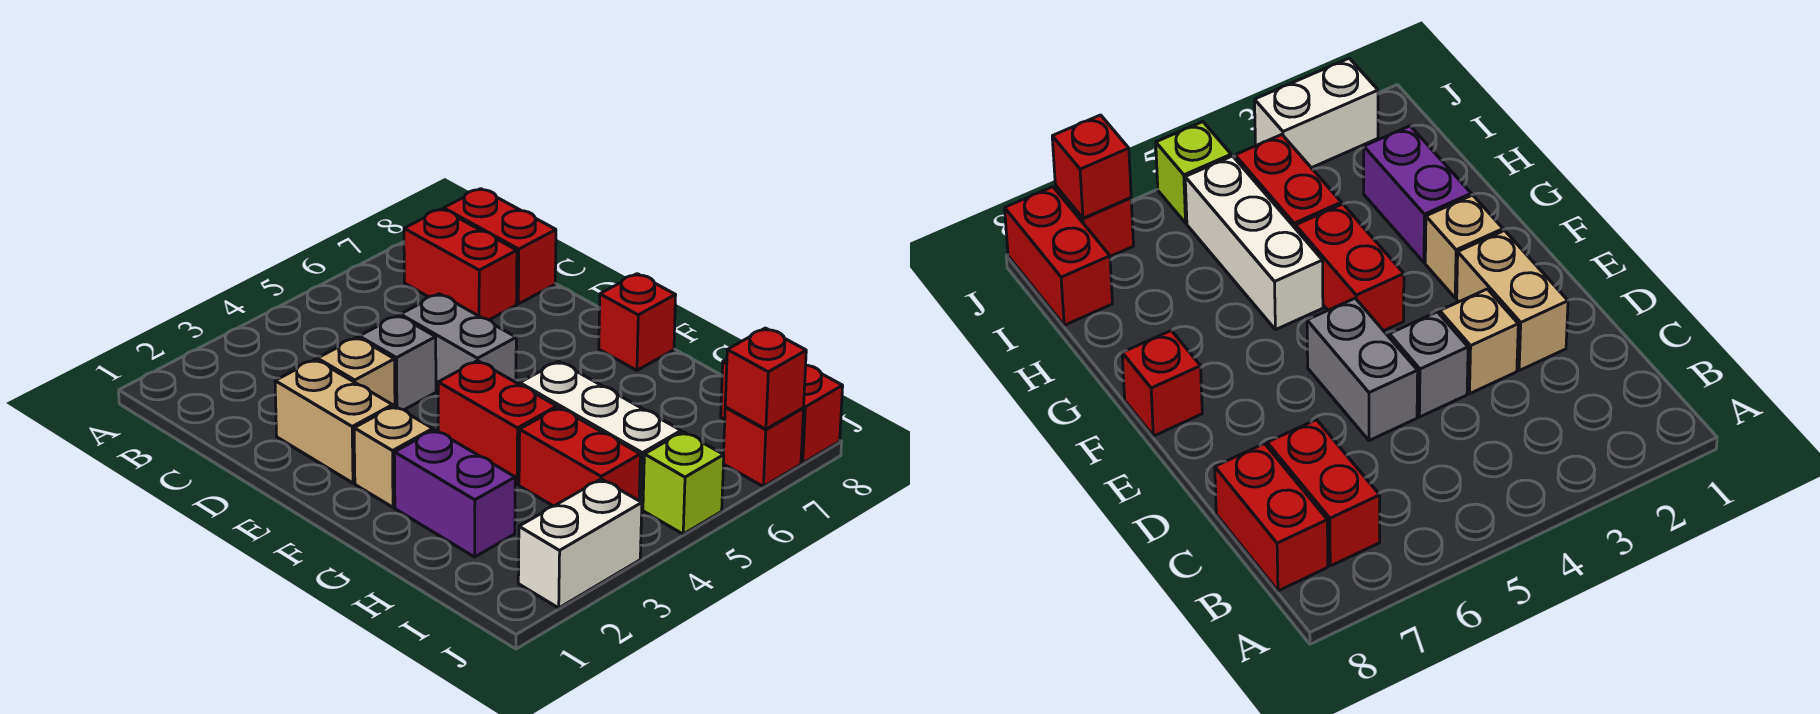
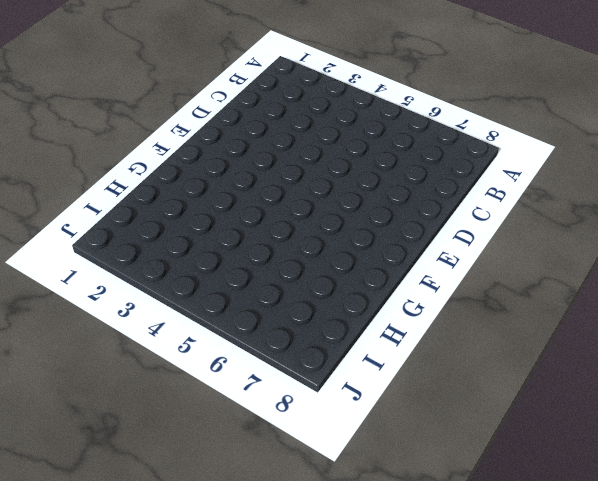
none -> red 1x2 brick [404,209,517,320]
none -> red 1x2 brick [444,189,556,304]
none -> tan 1x2 brick [275,359,393,483]

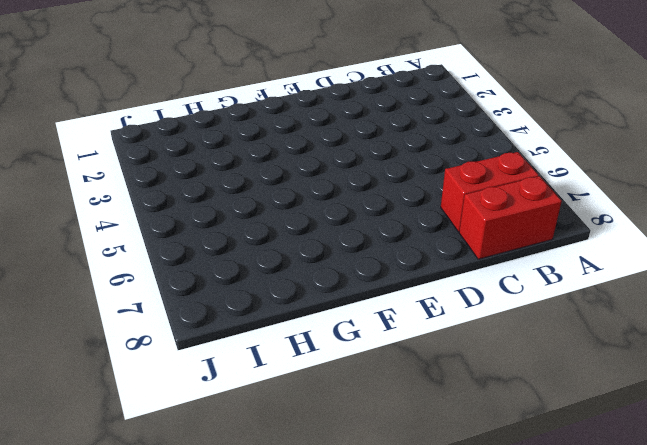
none -> tan 1x2 brick [275,359,393,483]
none -> tan 1x1 brick [317,337,395,406]
none -> grey 1x1 brick [359,315,436,410]

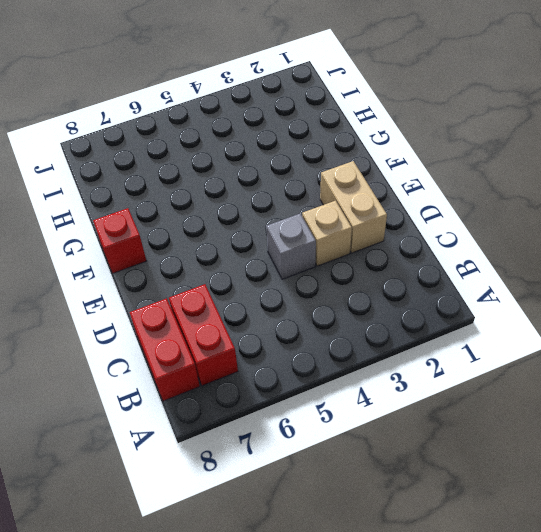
none -> grey 1x2 brick [400,294,516,391]
none -> tan 1x1 brick [354,406,433,507]
none -> red 1x2 brick [438,361,557,484]

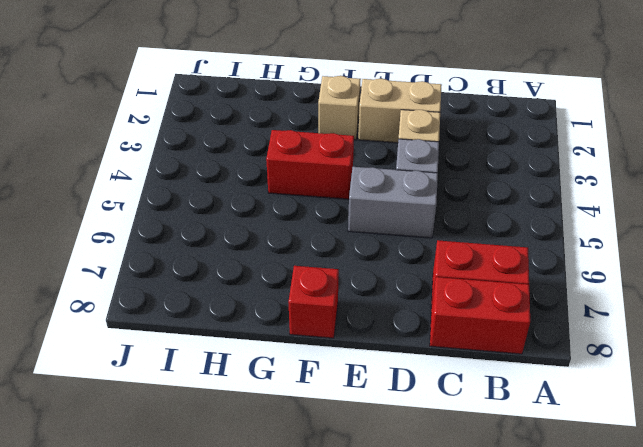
none -> purple 1x2 brick [394,430,515,557]
none -> white 1x3 brick [520,361,681,509]
none -> red 1x2 brick [519,407,640,506]

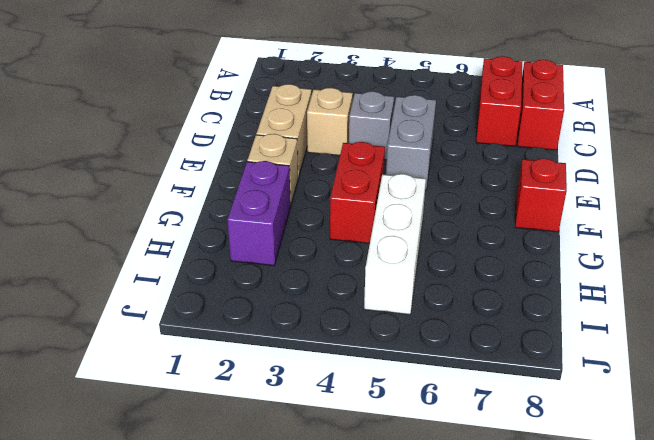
none -> red 1x2 brick [519,407,640,506]
none -> red 1x2 brick [721,359,843,463]
none -> white 1x2 brick [518,479,642,608]

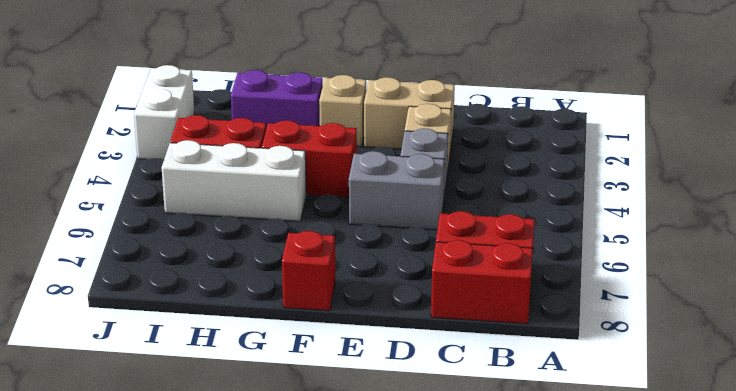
none -> red 1x2 brick [721,359,843,463]
none -> lime 1x1 brick [643,432,724,534]
none -> red 1x1 brick [723,408,804,486]

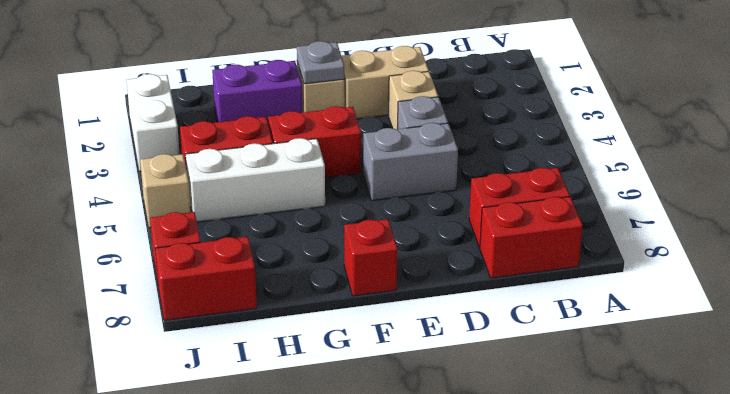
grey 1x1 plate [297,41,344,84] -> none
tan 1x1 brick [140,154,191,228] -> lime 1x1 brick [643,432,724,534]
none -> red 1x1 brick [725,328,806,429]

